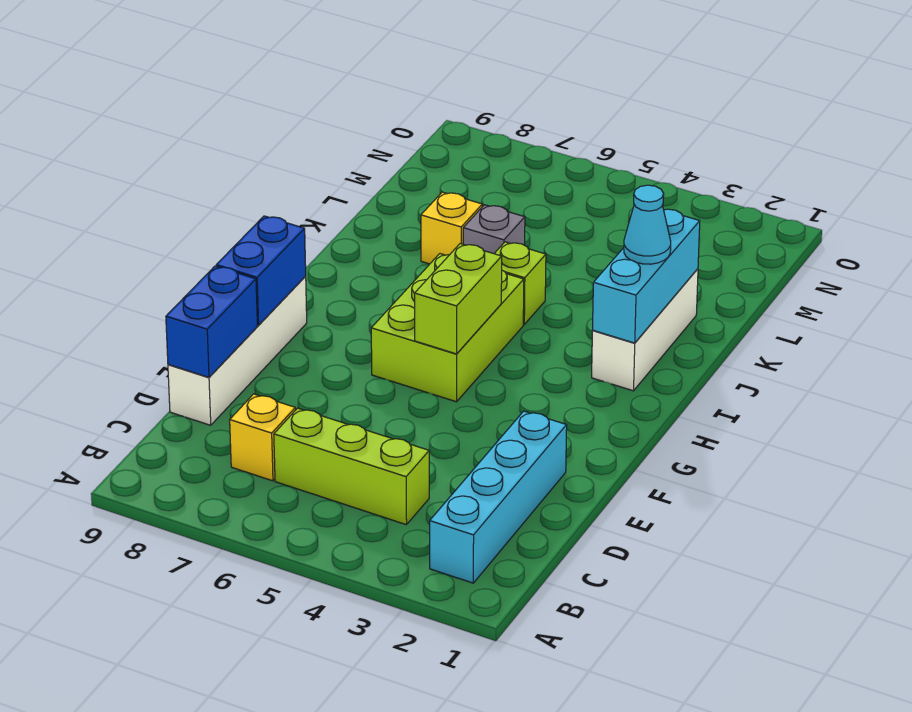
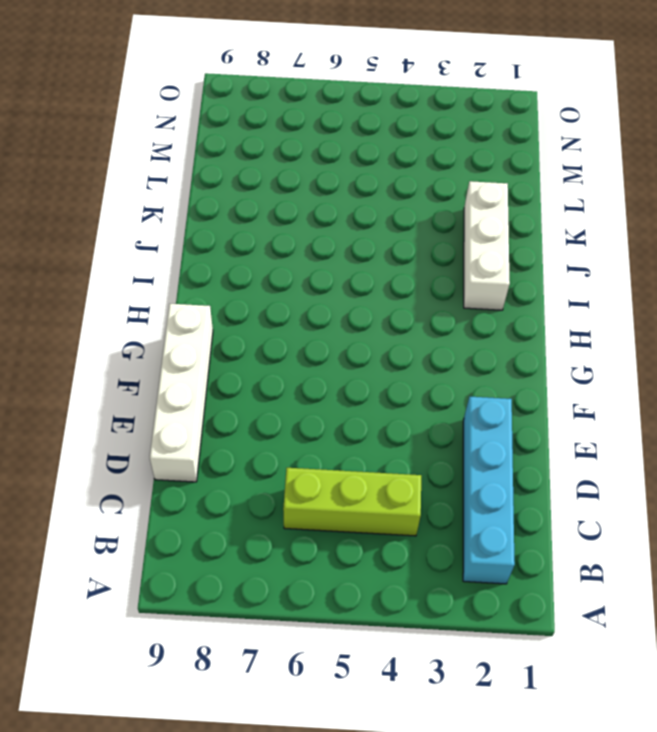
none -> yellow 1x1 brick [230,394,295,481]
none -> lime 2x3 brick [371,254,524,402]
none -> lime 1x1 brick [494,242,546,324]

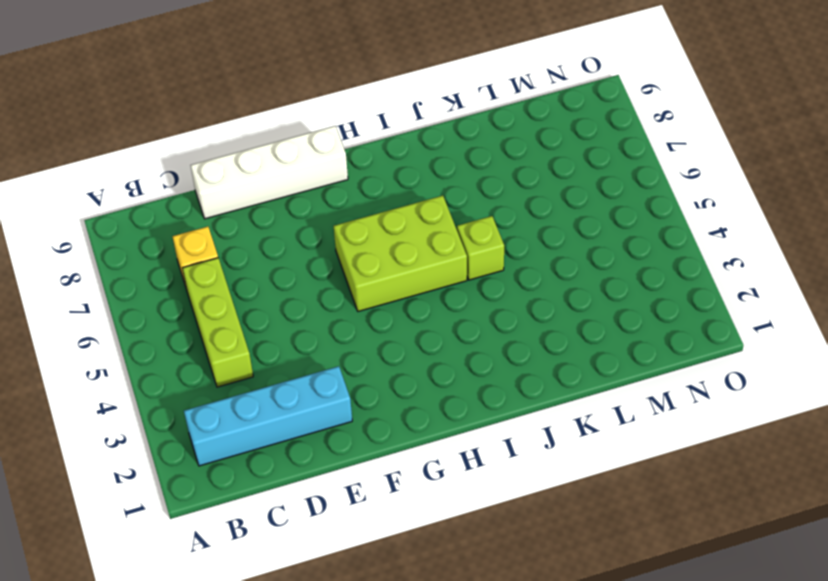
none -> white 1x3 brick [592,269,698,391]
none -> grey 1x1 brick [463,205,525,254]
none -> yellow 1x1 brick [421,192,482,264]

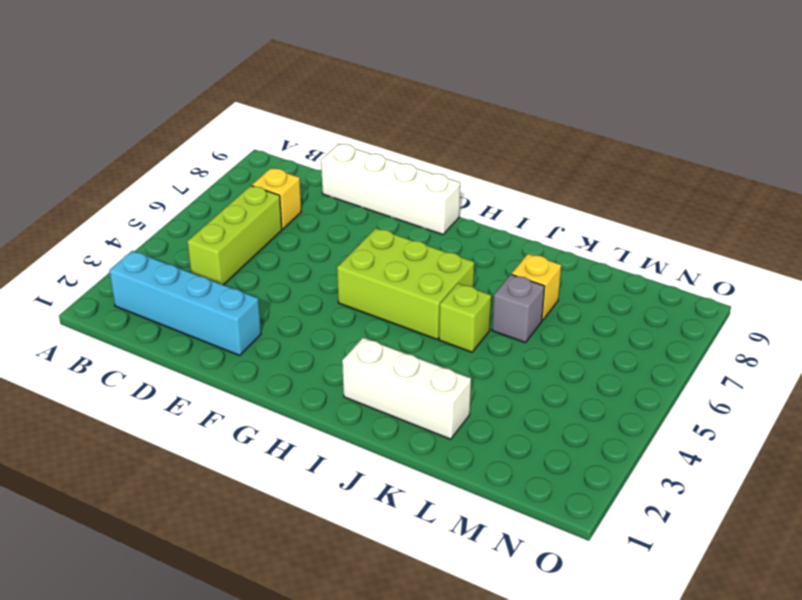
none -> blue 1x2 brick [166,266,257,377]
none -> blue 1x2 brick [216,216,306,325]
none -> lime 1x2 brick [415,244,502,354]

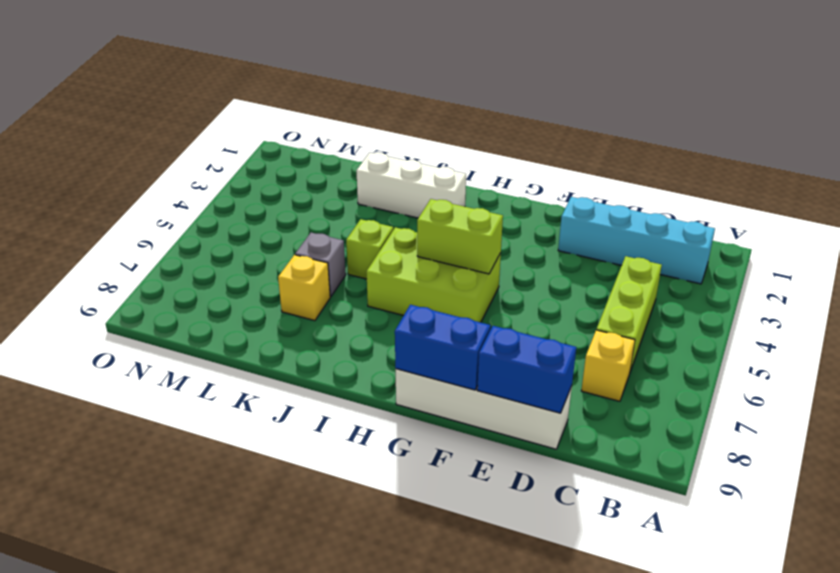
none -> cyan 1x3 brick [593,209,700,343]
none -> cyan 1x1 cone [624,185,671,264]

